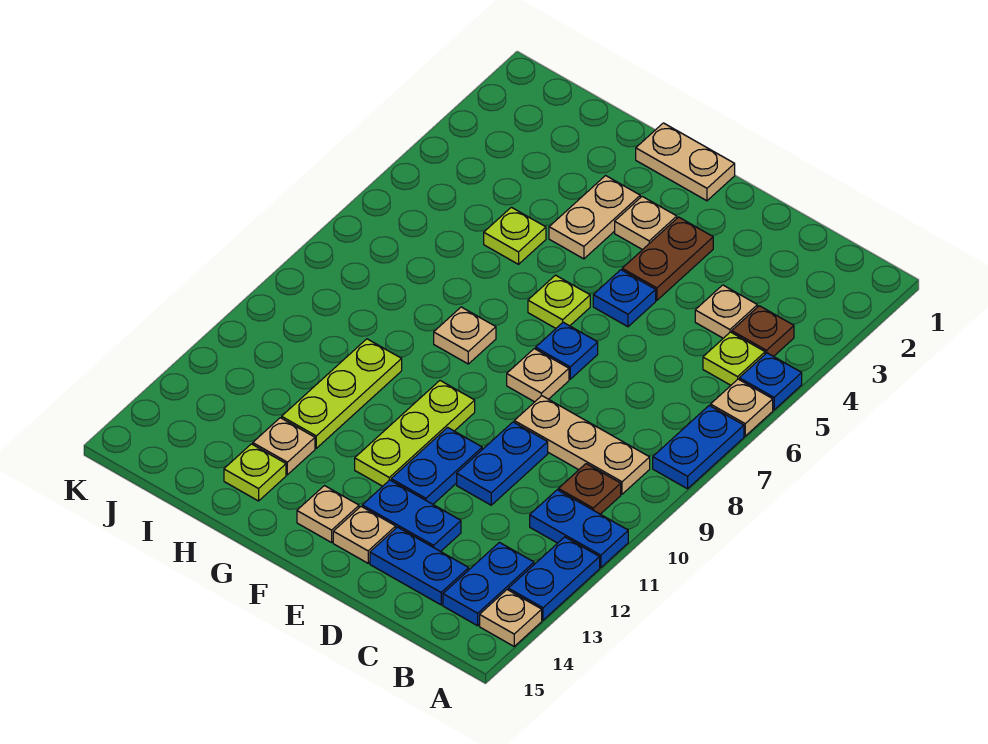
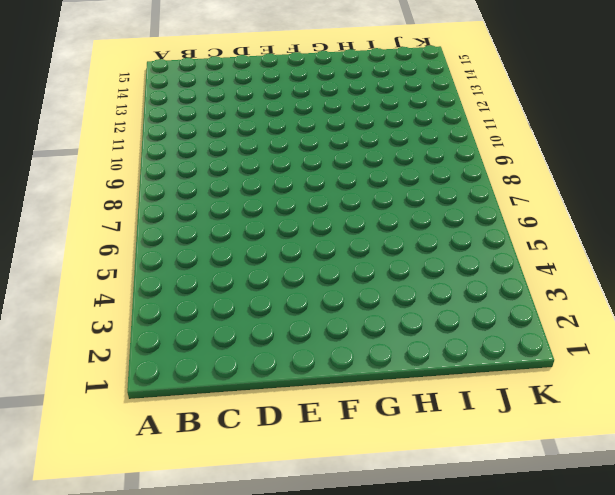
none -> blue 1x1 plate [739,353,802,410]
none -> tan 1x1 plate [711,379,773,436]
none -> blue 1x2 plate [653,406,744,489]
none -> blue 1x2 plate [530,490,628,568]

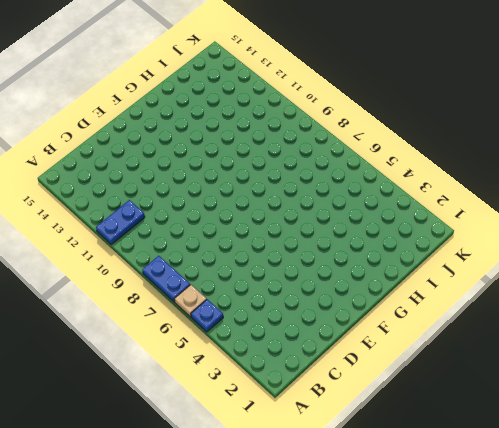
none -> blue 1x2 plate [508,537,600,620]
none -> tan 1x1 plate [480,590,542,646]
none -> brown 1x1 plate [732,306,794,356]
none -> lime 1x1 plate [703,332,765,385]

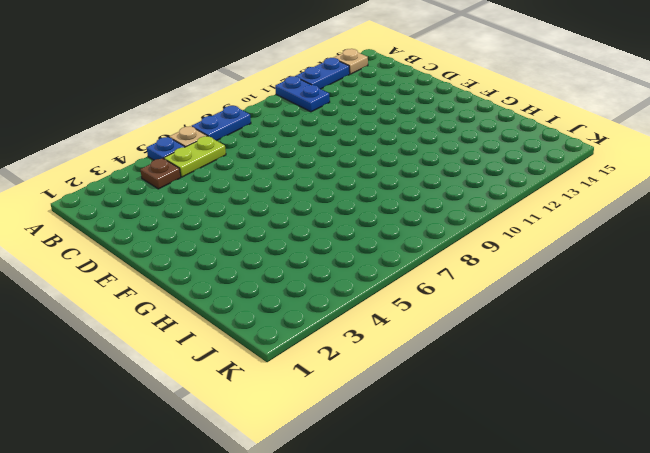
lime 1x2 plate [164,136,226,177] -> lime 1x1 plate [703,332,765,385]
none -> tan 1x3 plate [514,396,650,494]
none -> brown 1x1 plate [558,464,621,514]
none -> blue 1x2 plate [443,542,534,626]
none -> tan 1x1 plate [695,285,757,338]

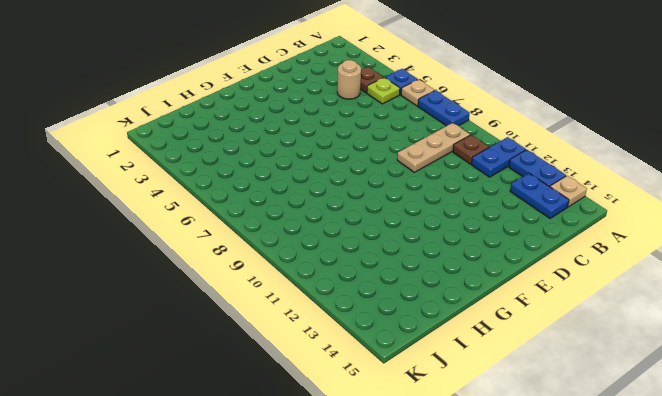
tan 1x1 round brick [337,60,361,99] -> tan 1x1 plate [695,285,757,338]
none -> blue 1x2 plate [370,527,469,605]
none -> blue 1x2 plate [457,422,548,505]
none -> blue 1x2 plate [362,480,461,552]
none -> brown 1x2 plate [622,217,713,300]

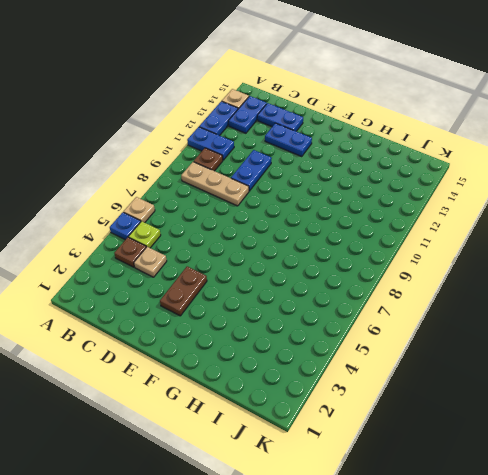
none -> blue 1x2 plate [653,406,744,489]
none -> blue 1x1 plate [593,270,656,327]
none -> blue 1x1 plate [536,322,598,379]
none -> tan 1x1 plate [507,349,569,402]

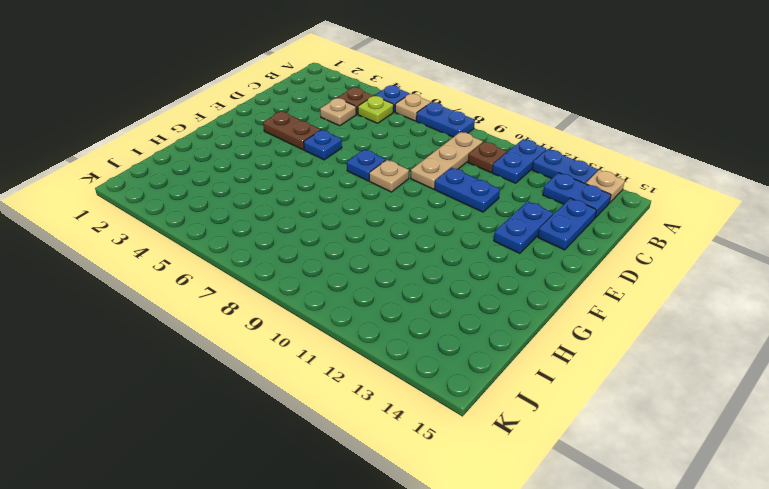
none -> blue 1x2 plate [391,427,482,504]
none -> tan 1x1 plate [333,507,396,563]
none -> tan 1x2 plate [636,123,735,201]
none -> tan 1x1 plate [615,196,677,250]

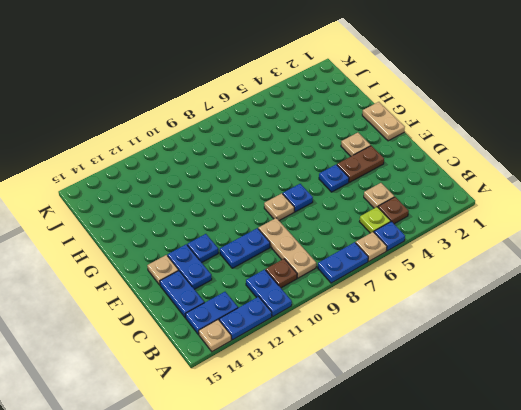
blue 1x1 plate [187,234,218,263] -> blue 1x2 plate [391,427,482,504]
none -> lime 1x1 plate [528,275,590,328]
none -> lime 1x3 plate [355,381,475,486]
none -> tan 1x1 plate [297,486,359,542]
none -> tan 1x2 plate [549,176,640,259]

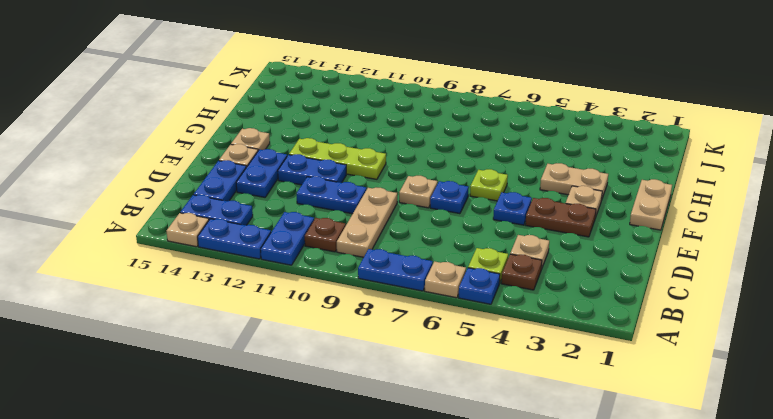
none -> tan 1x1 plate [434,307,496,364]
none -> lime 1x1 plate [484,207,546,264]
none -> lime 1x3 plate [282,339,402,448]
none -> tan 1x1 plate [253,418,315,475]

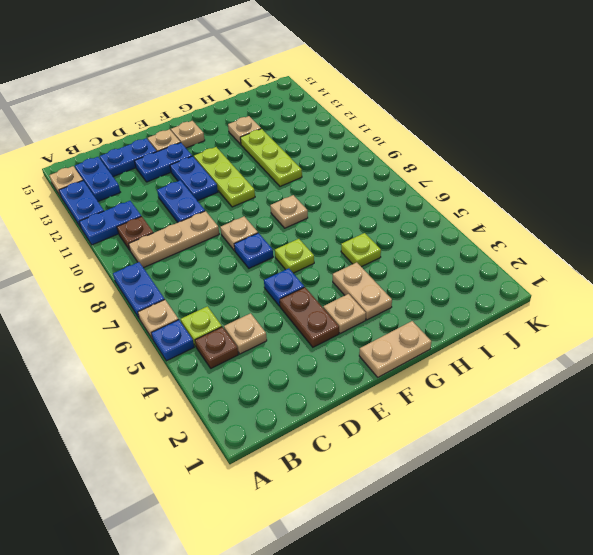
none -> lime 1x1 plate [224,444,286,501]

